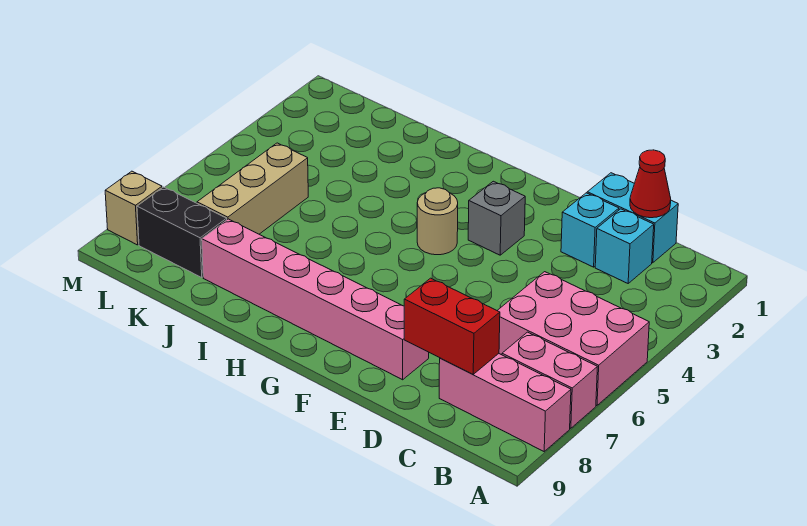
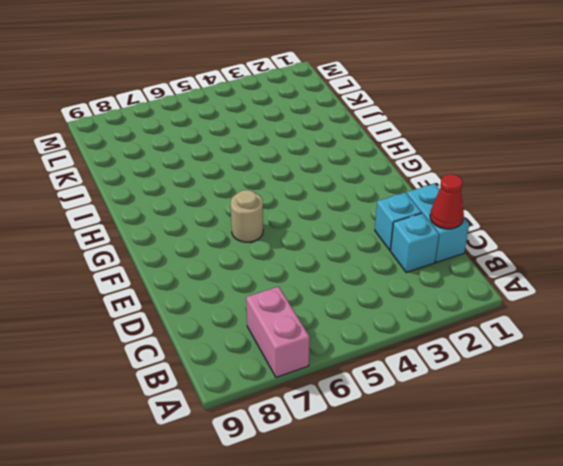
tan 1x1 round brick [230,190,263,242] -> tan 1x1 round brick moved to [417,188,458,255]
none -> pink 2x3 brick [497,272,649,405]
none -> pink 1x3 brick [439,354,571,451]
none -> pink 1x6 brick [202,219,429,380]

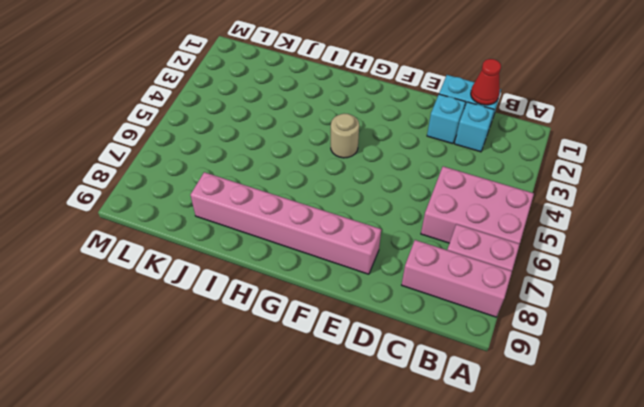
none -> grey 1x1 brick [468,181,525,255]
none -> tan 1x3 brick [197,143,308,234]
none -> black 1x2 brick [137,187,227,277]

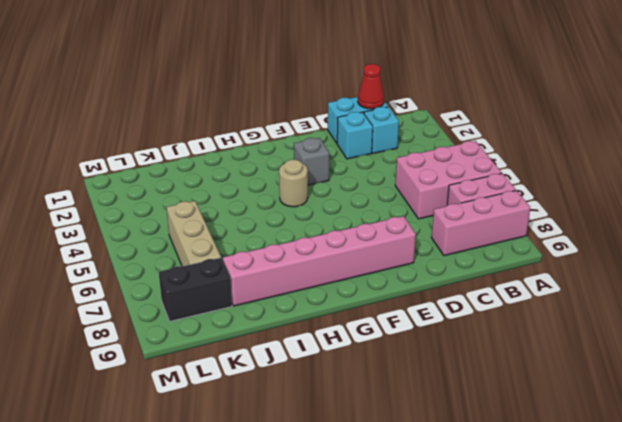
none -> tan 1x1 brick [105,171,162,245]
none -> red 1x2 brick [404,278,500,374]

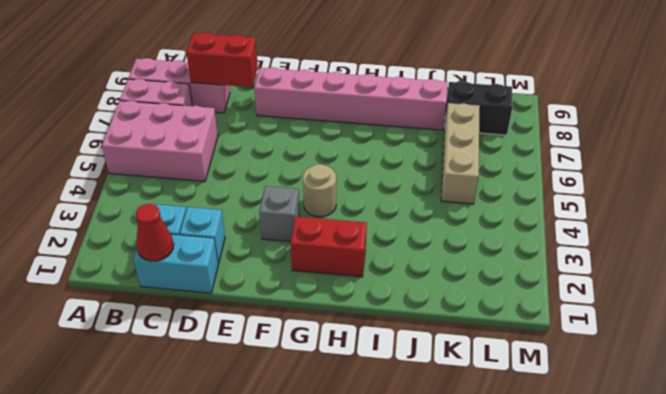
red 1x2 brick [290,216,367,277] -> none
none -> tan 1x1 brick [105,171,162,245]

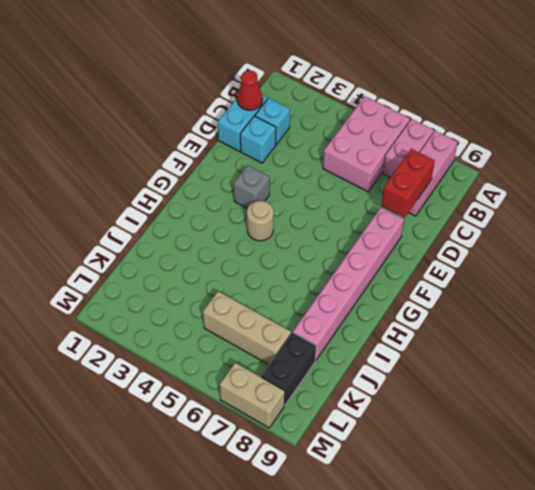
tan 1x2 brick [220,363,285,428] -> tan 1x1 brick [105,171,162,245]

